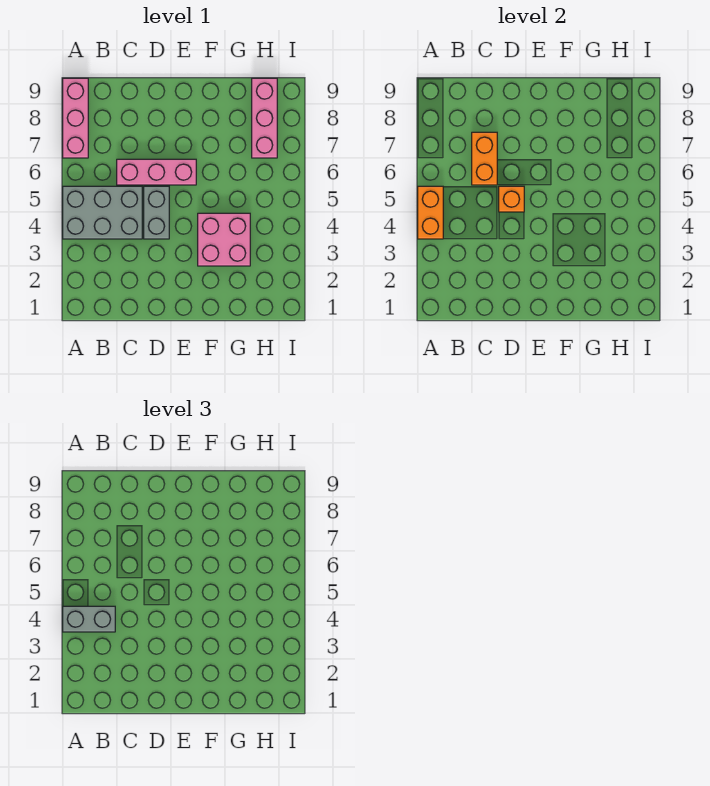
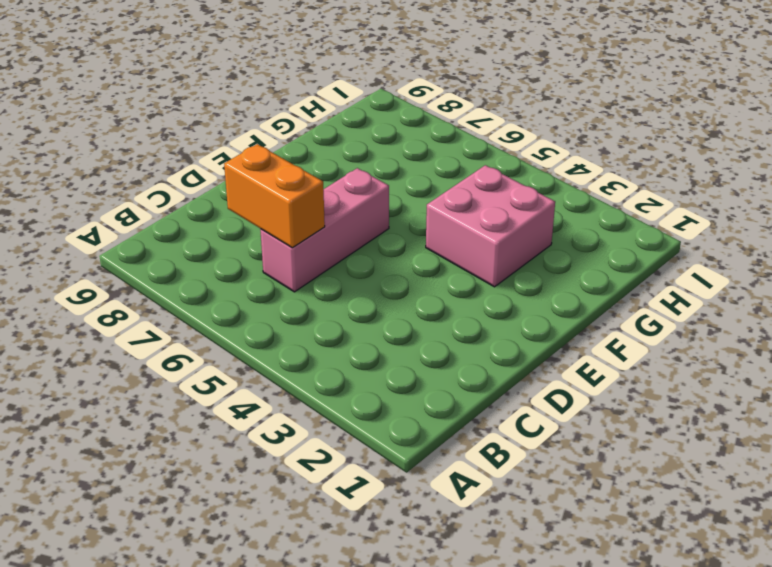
none -> grey 2x3 brick [63,186,142,239]
none -> pink 1x3 brick [63,78,88,158]

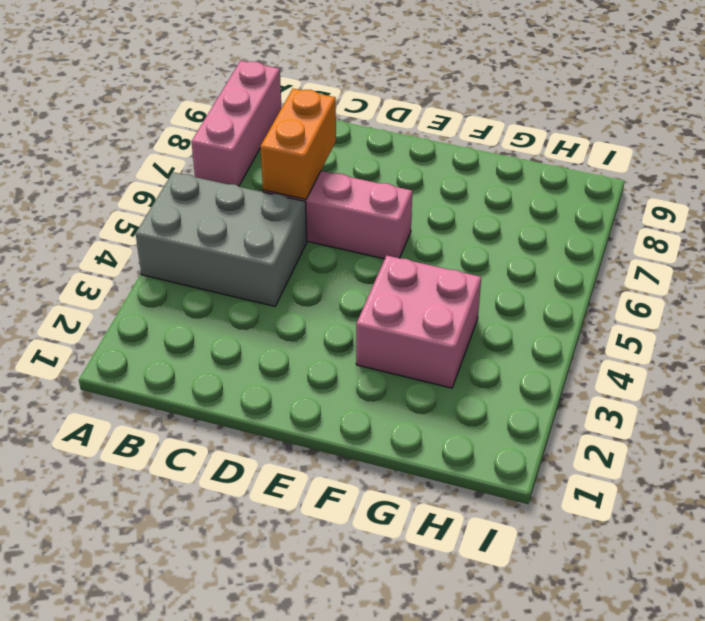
none -> grey 1x2 brick [144,186,169,239]
none -> pink 1x3 brick [252,78,277,158]

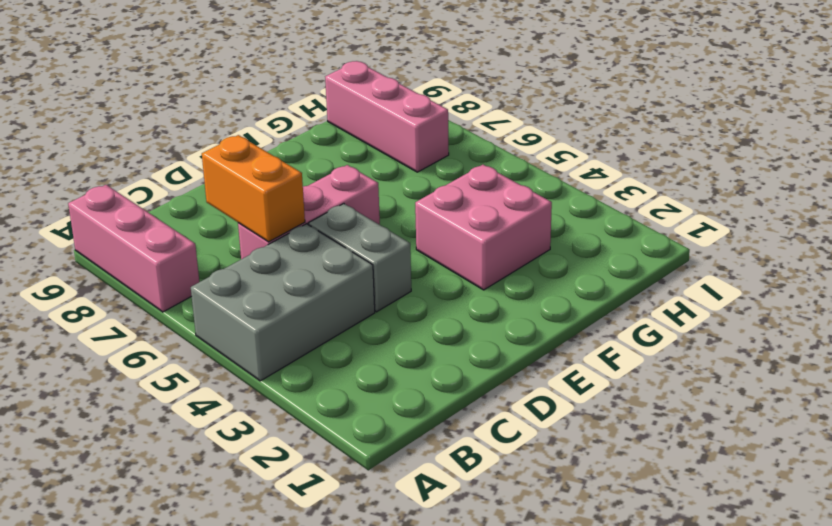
none -> orange 1x2 brick [418,186,443,239]
none -> orange 1x1 brick [499,186,524,212]

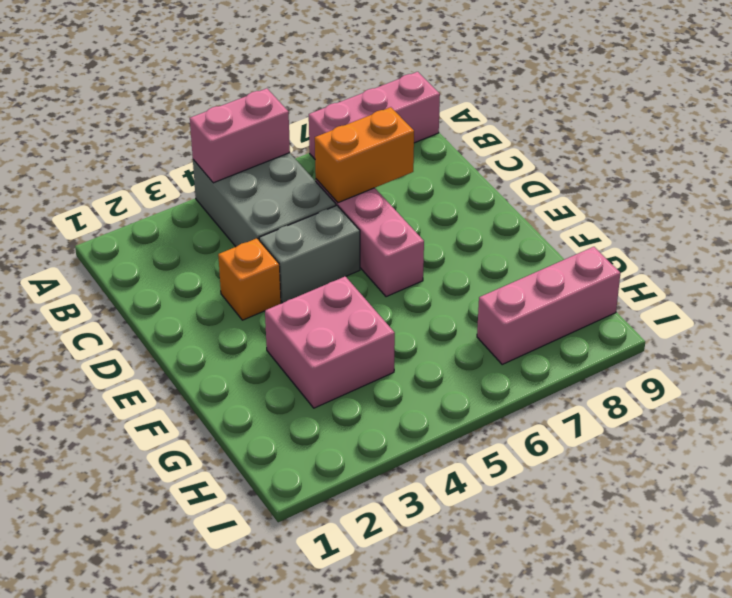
pink 1x2 brick [190,88,290,183] -> orange 1x2 brick [418,186,443,239]
orange 1x1 brick [218,238,281,320] -> orange 1x1 brick moved to [499,186,524,212]
none -> grey 1x2 brick [63,606,115,632]

